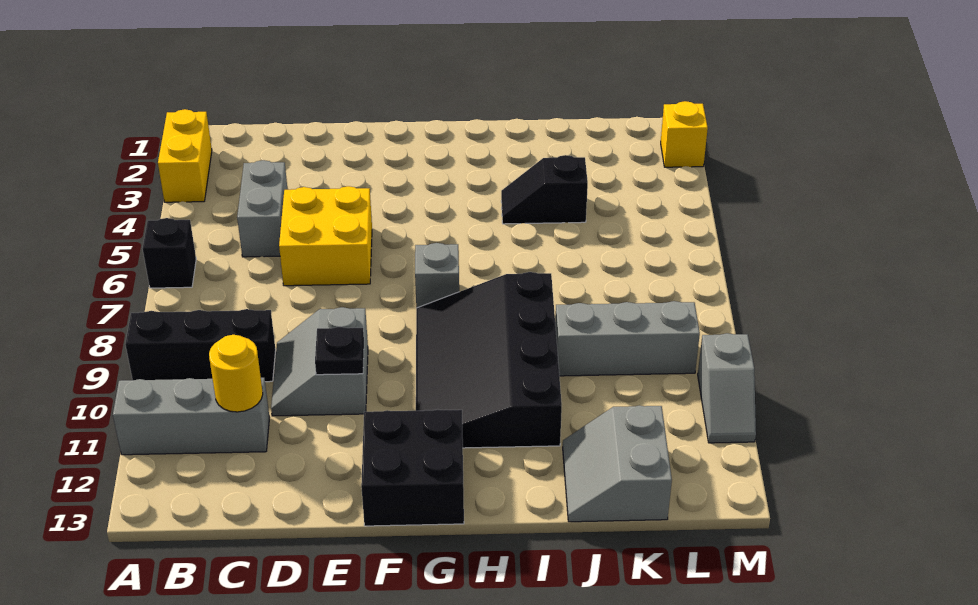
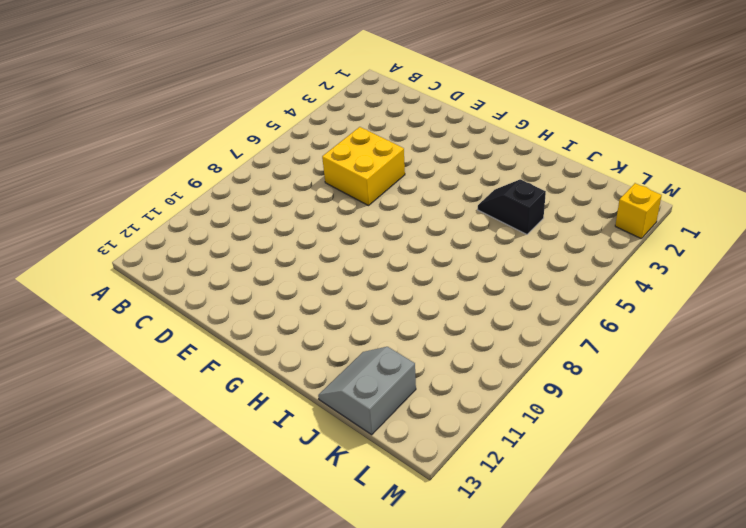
none -> yellow 1x2 brick [158,109,212,202]
none -> black 1x1 brick [143,218,196,288]
none -> black 1x3 brick [125,309,276,382]

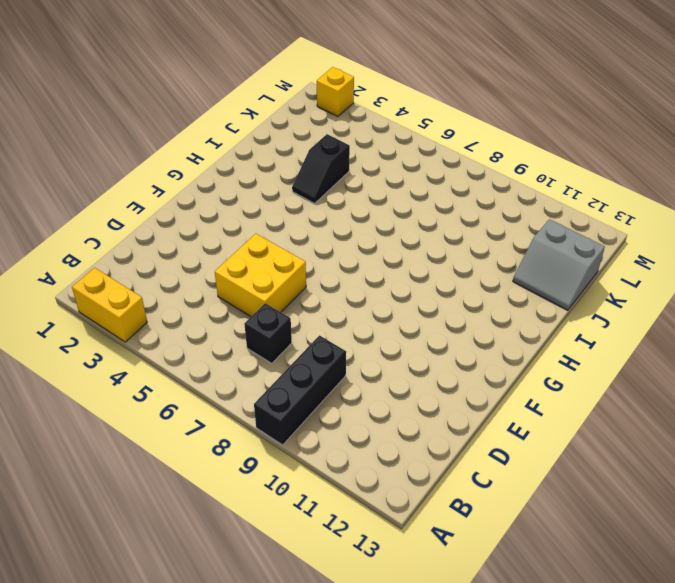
black 1x1 brick [244,303,292,363] -> black 1x1 brick moved to [143,218,196,288]
none -> grey 1x3 brick [113,378,270,455]
none -> grey 1x2 brick [237,160,288,257]
none -> grey 2x2 slope [271,307,368,416]

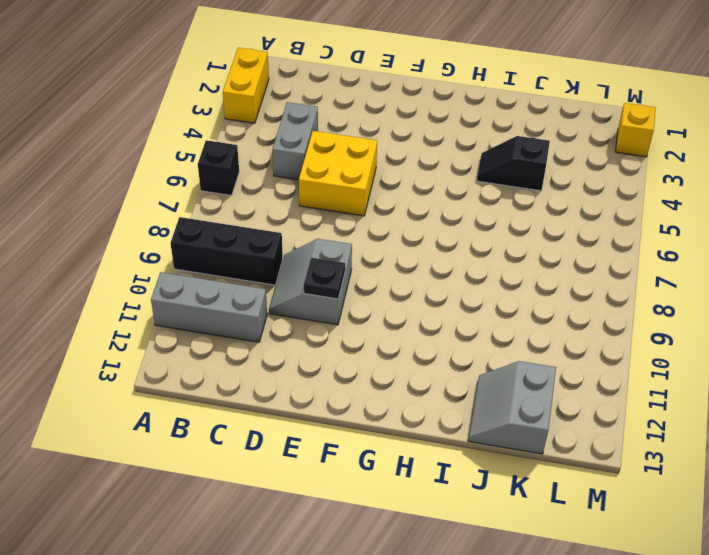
none -> black 2x2 brick [361,409,464,526]
none -> grey 1x1 brick [415,243,459,308]
none -> black 3x4 slope [416,272,562,448]

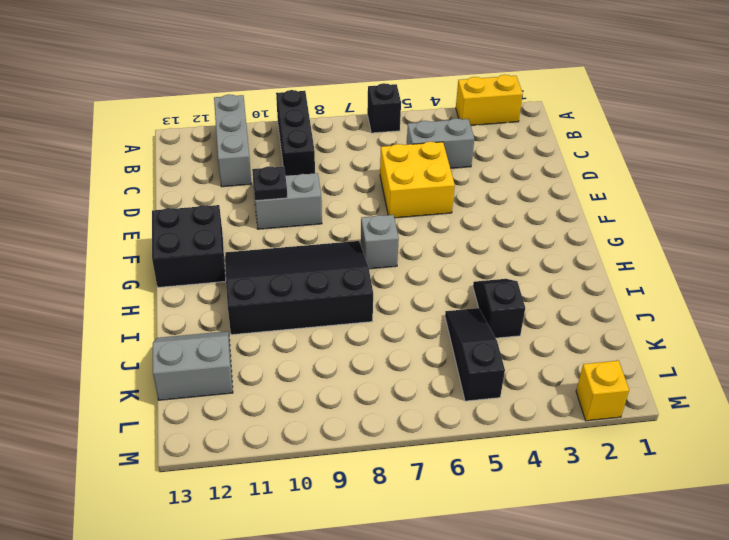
black 1x3 slope [445,308,505,401] -> none
none -> grey 1x3 brick [555,301,700,376]
none -> grey 1x2 slope [698,333,756,443]
none -> yellow 1x1 round brick [209,335,263,412]

